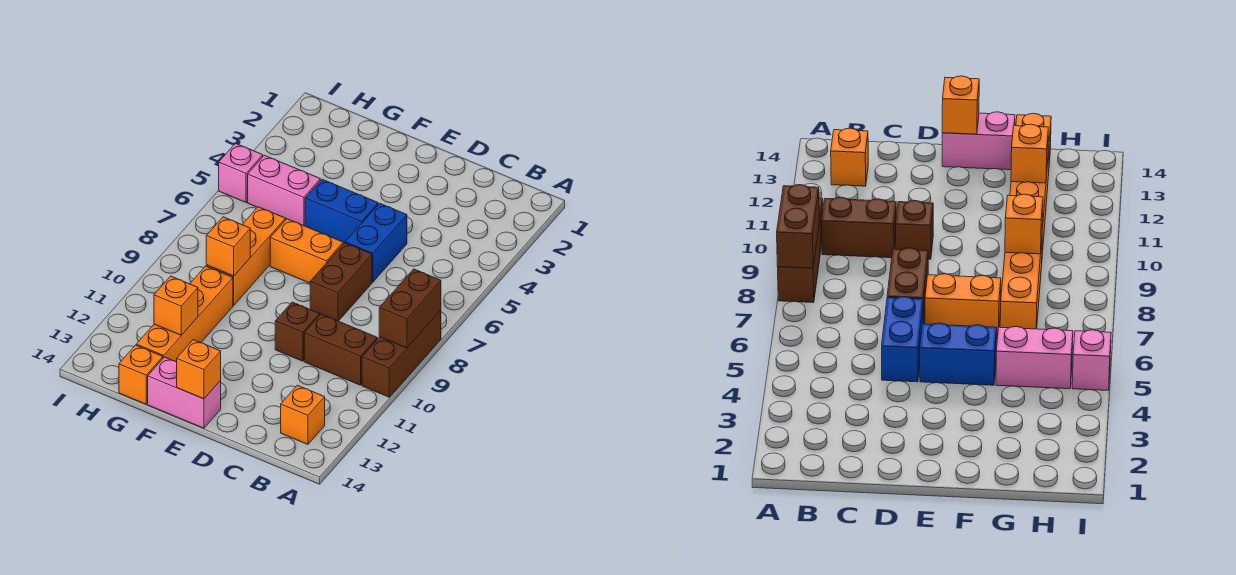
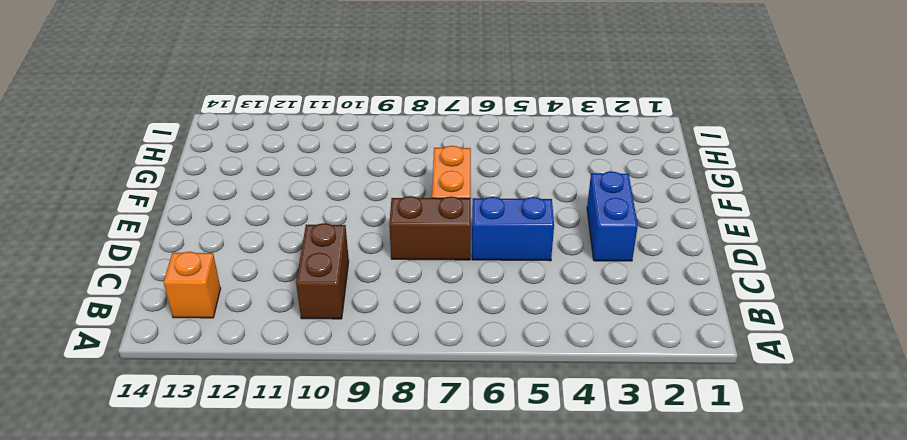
blue 1x2 brick [587,171,638,261] -> blue 1x2 brick moved to [305,179,378,243]
none -> brown 1x3 brick [362,310,441,397]
none -> brown 1x1 brick [275,302,320,361]
none -> pink 1x2 brick [148,357,221,428]

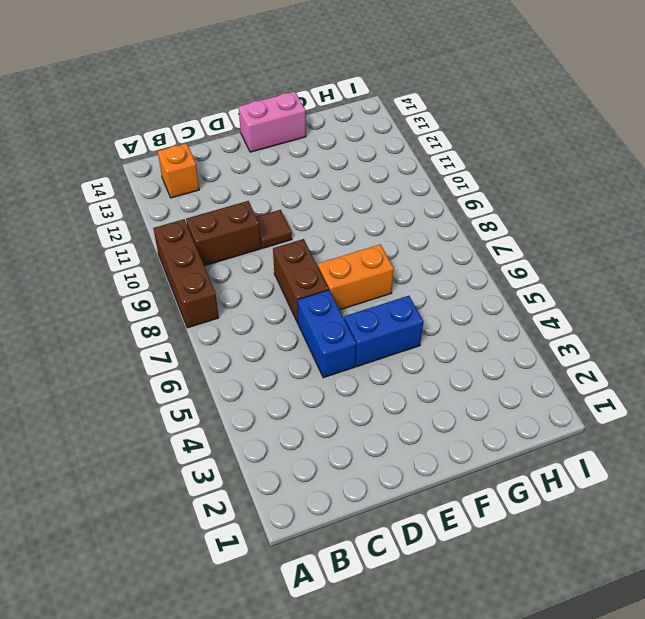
brown 1x1 tile [257,210,292,248] -> brown 1x1 brick [275,302,320,361]
none -> pink 1x2 brick [248,155,320,226]
none -> orange 1x3 brick [206,207,285,305]
none -> orange 1x4 brick [136,266,233,362]

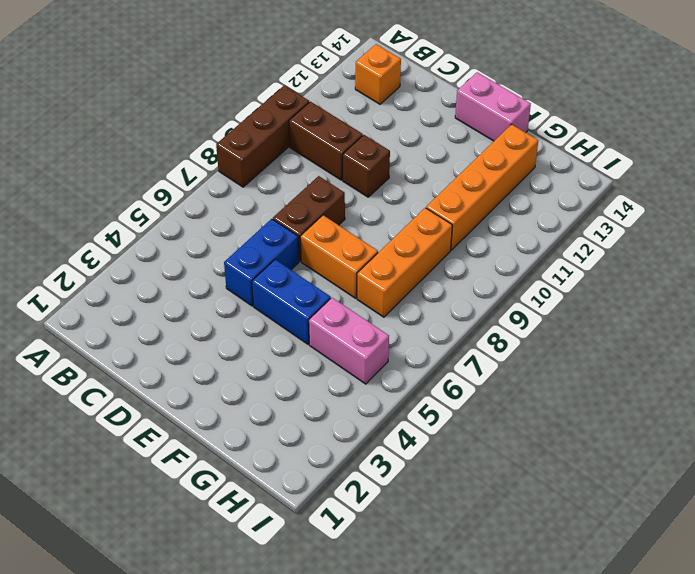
none -> orange 1x1 brick [119,345,163,404]
none -> pink 1x1 brick [219,143,263,202]
none -> brown 1x2 brick [379,269,441,348]

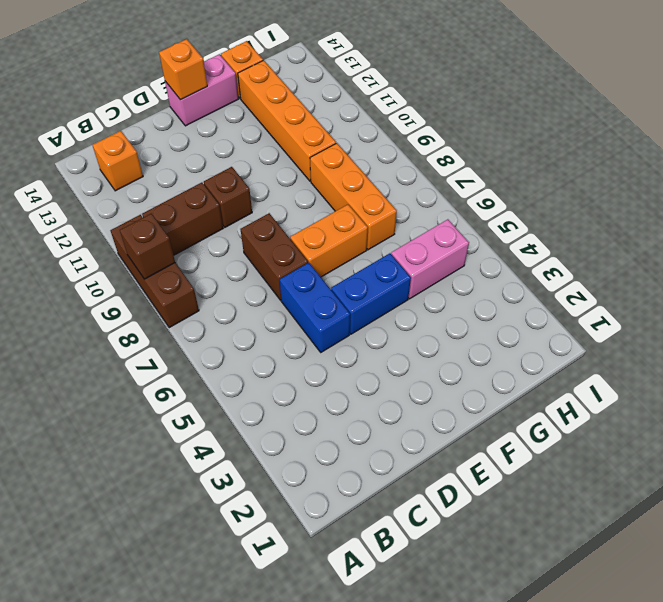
brown 1x1 brick [120,214,175,279] -> brown 1x2 brick [379,269,441,348]
none -> pink 1x1 brick [219,143,263,202]
none -> orange 1x1 brick [206,217,250,276]
none -> orange 1x1 brick [154,276,198,335]

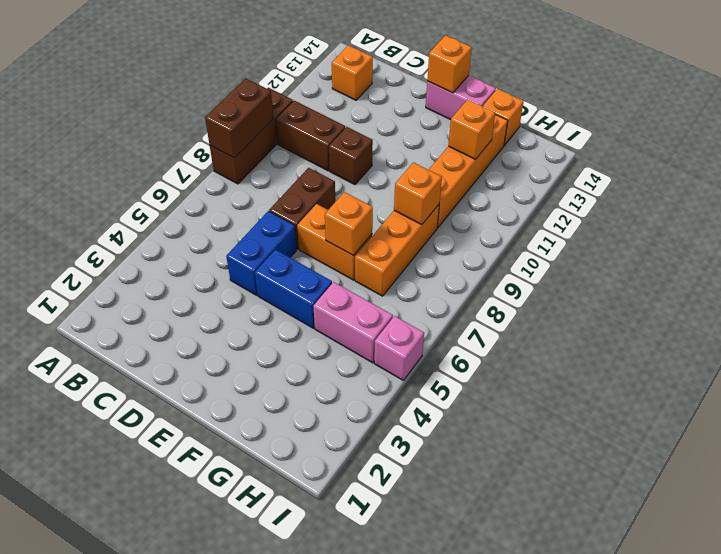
orange 1x1 brick [325,192,373,256] -> none

